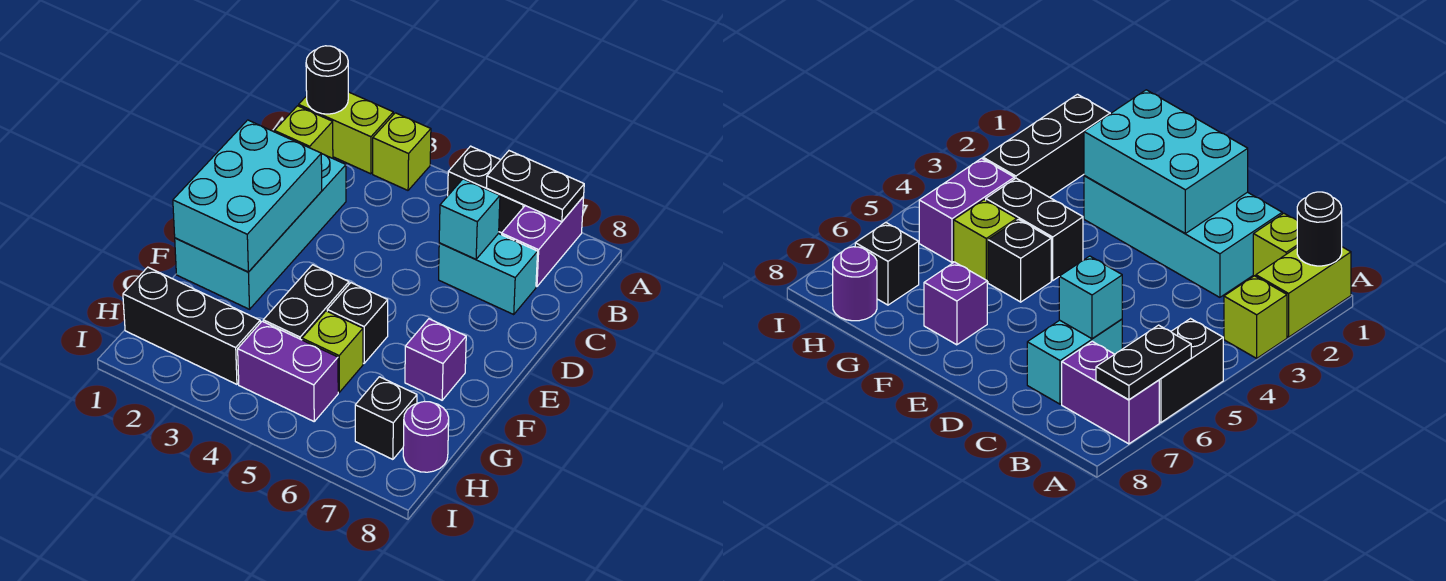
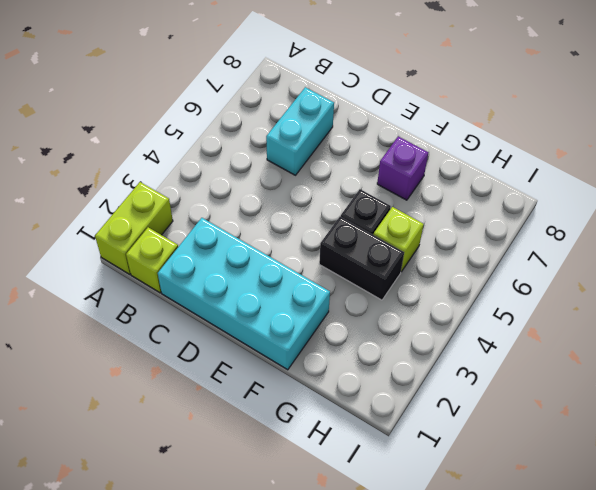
none -> lime 1x1 brick [373,113,431,190]
none -> black 1x2 brick [448,146,525,233]
none -> purple 1x2 brick [502,197,584,287]

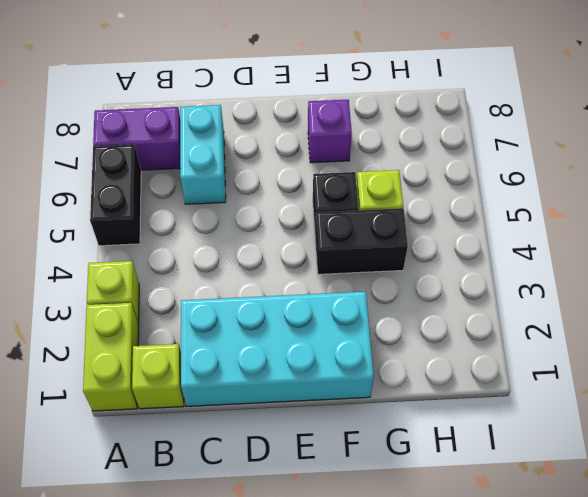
none -> black 1x3 brick [123,267,260,384]
none -> purple 1x2 brick [238,321,338,421]
none -> black 1x1 brick [355,377,417,459]

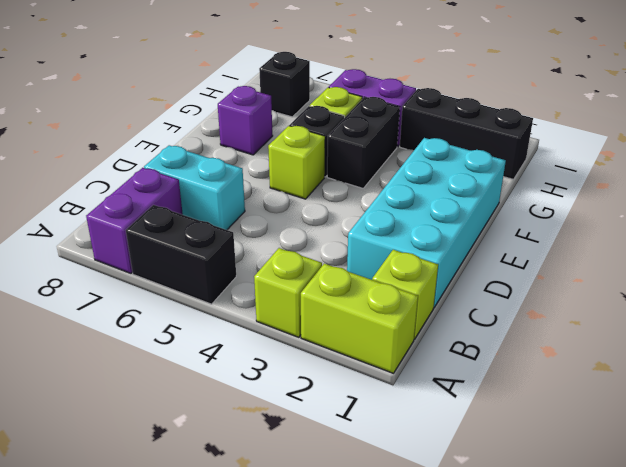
lime 1x1 brick [268,126,325,199] -> none
none -> purple 1x1 round brick [403,401,449,472]
none -> black 1x1 round brick [306,46,348,114]
none -> black 1x2 plate [486,151,584,222]

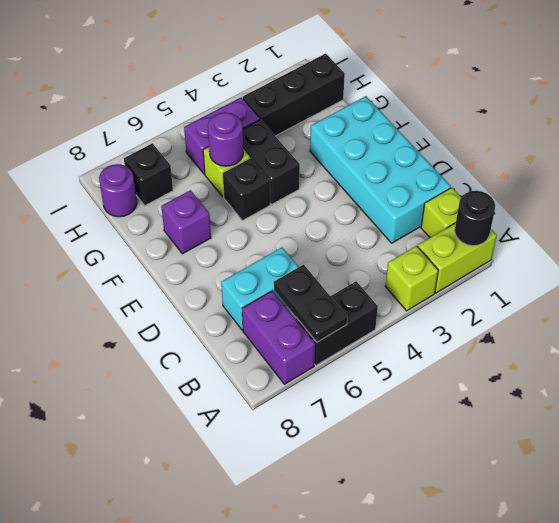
black 1x2 plate [274,265,347,342] -> black 1x2 plate turned to [486,151,584,222]
purple 1x1 round brick [208,112,243,166] -> none
none -> cyan 1x1 brick [439,179,500,259]
none -> cyan 2x3 brick [173,120,322,272]

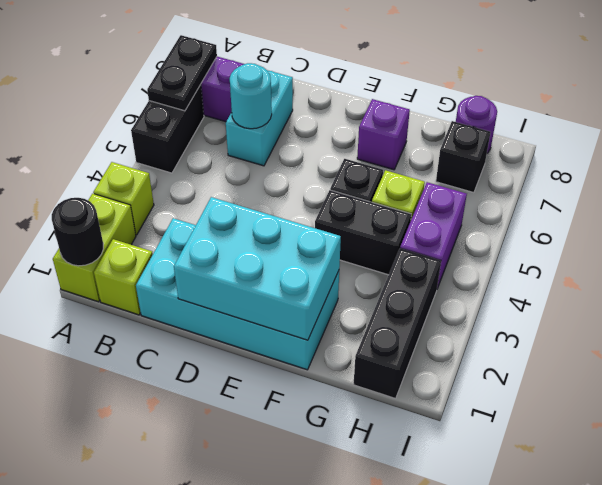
cyan 1x1 round brick [230,63,272,129] -> cyan 1x1 brick [439,179,500,259]

